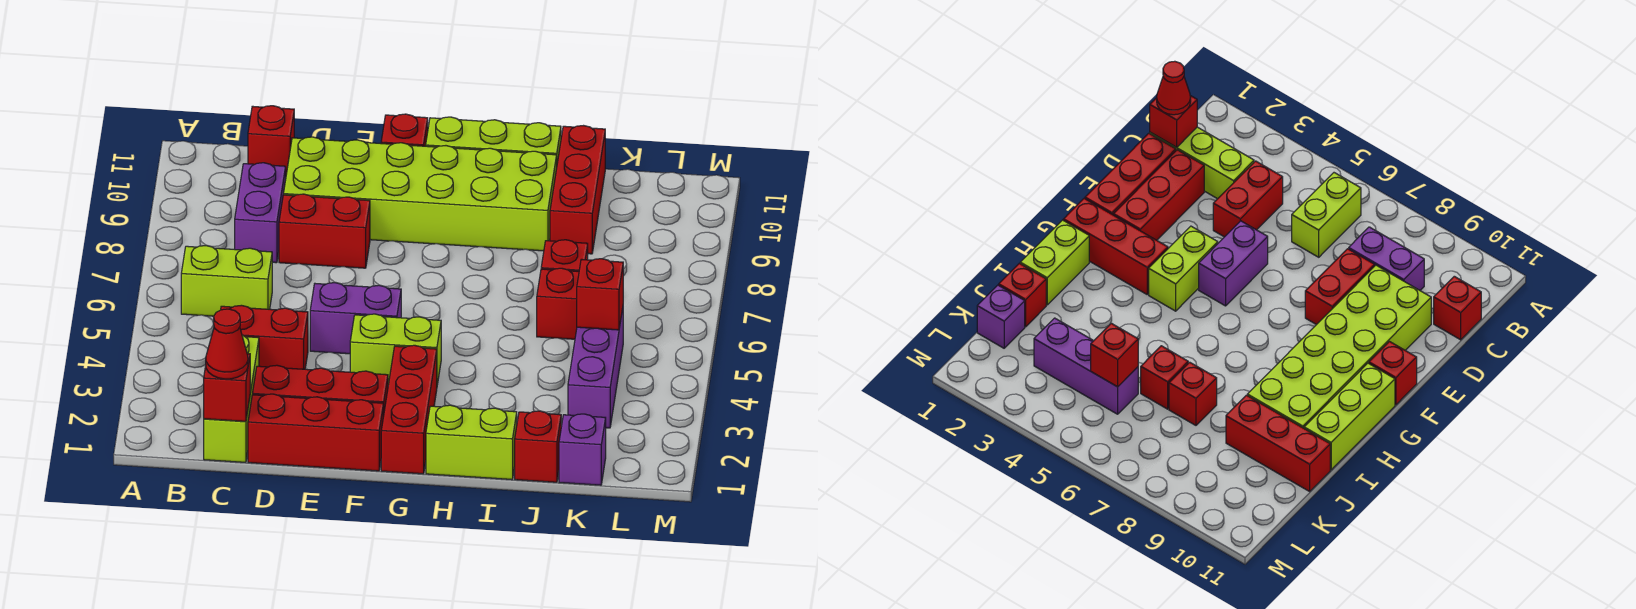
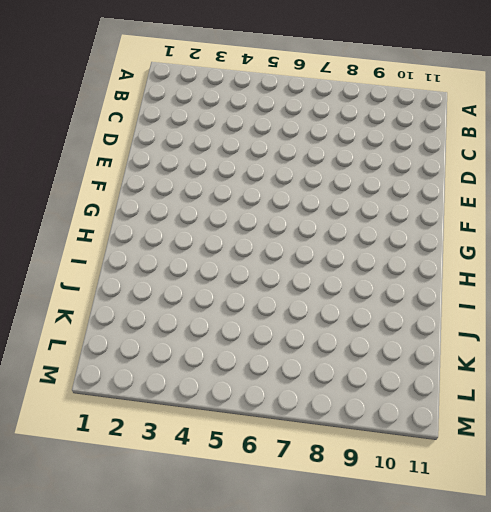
none -> lime 1x2 brick [181,246,272,316]
none -> lime 1x3 brick [204,335,259,462]
none -> red 1x2 brick [221,305,308,369]

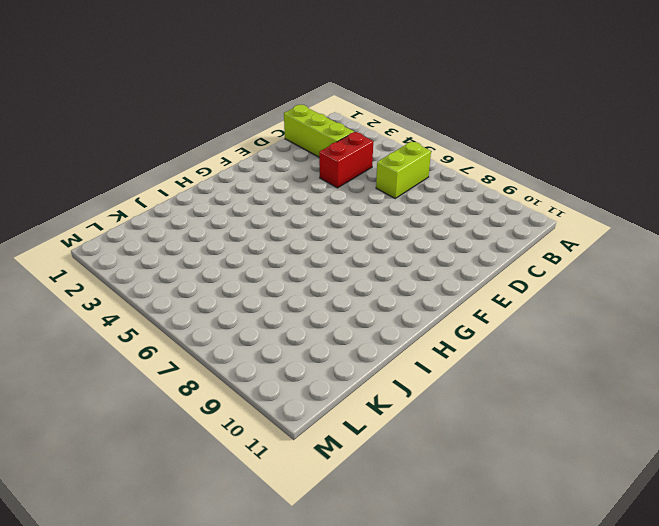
none -> purple 1x2 brick [235,163,286,263]
none -> red 1x1 brick [248,106,294,174]
none -> red 1x3 brick [248,394,383,471]

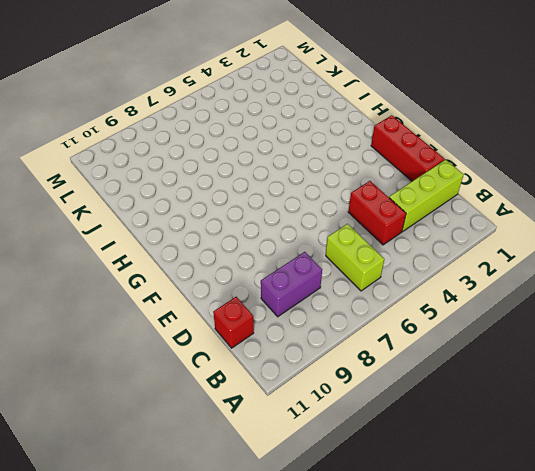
none -> red 1x3 brick [253,365,388,417]
none -> red 1x2 brick [279,194,370,268]
none -> lime 2x6 brick [284,137,557,251]

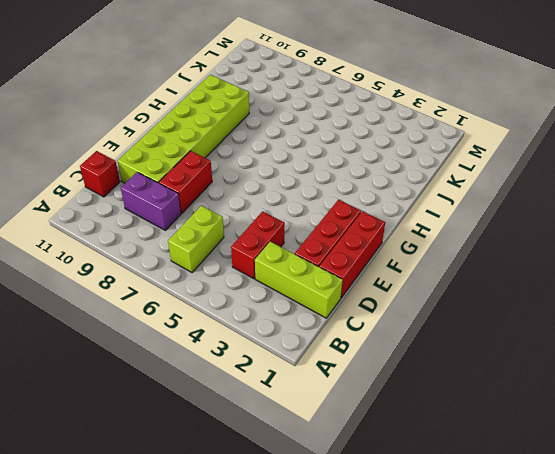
none -> purple 1x2 brick [310,283,401,354]
none -> lime 1x2 brick [350,314,441,385]
none -> red 1x1 brick [381,114,428,146]

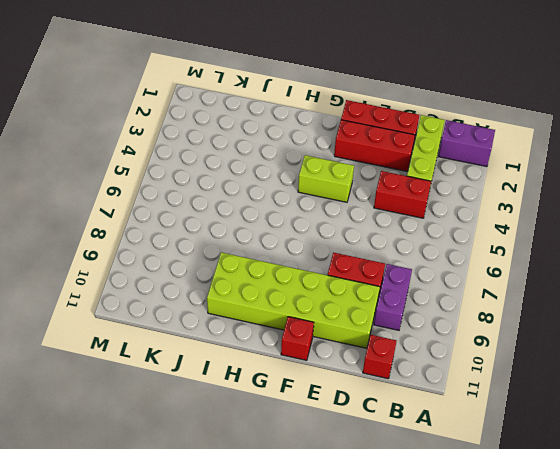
purple 1x2 brick [438,120,495,167] -> purple 1x2 brick moved to [310,283,401,354]
none -> lime 1x2 brick [181,246,272,316]
none -> red 1x3 brick [381,345,437,474]
none -> lime 1x3 brick [426,117,561,163]

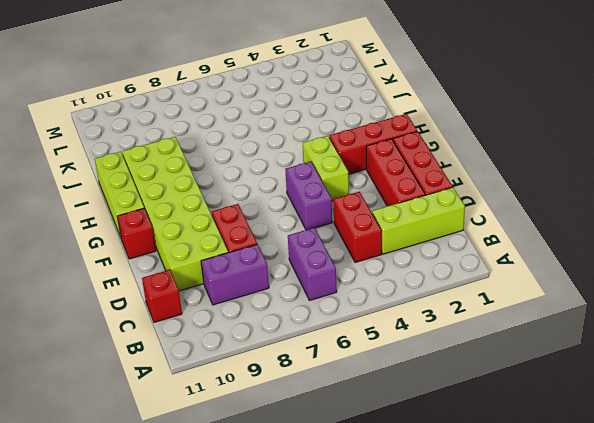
purple 1x2 brick [288,228,337,301] -> lime 1x2 brick [181,246,272,316]
none -> lime 1x2 brick [426,405,517,479]
none -> red 1x1 brick [515,411,561,482]
none -> red 1x1 brick [537,268,579,339]

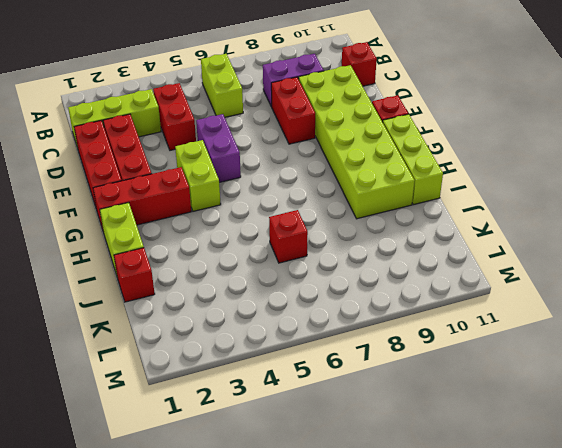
none -> red 1x1 brick [541,240,588,271]
none -> red 1x3 brick [550,126,605,254]
none -> purple 1x1 brick [559,414,606,485]

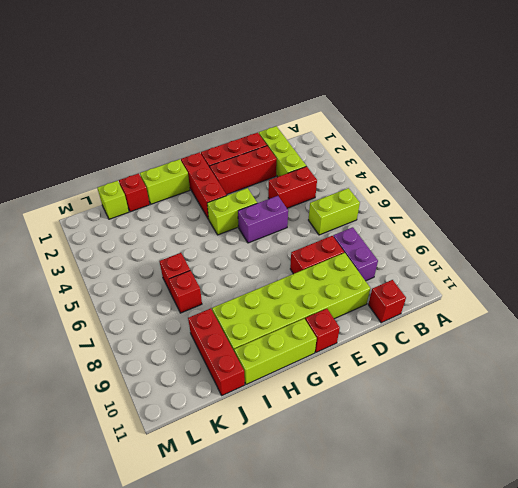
lime 1x1 brick [97,181,129,219] -> purple 1x1 brick [559,414,606,485]
none -> purple 1x3 brick [568,308,623,428]
none -> red 1x1 brick [204,353,250,421]
none -> red 1x1 brick [577,259,623,330]

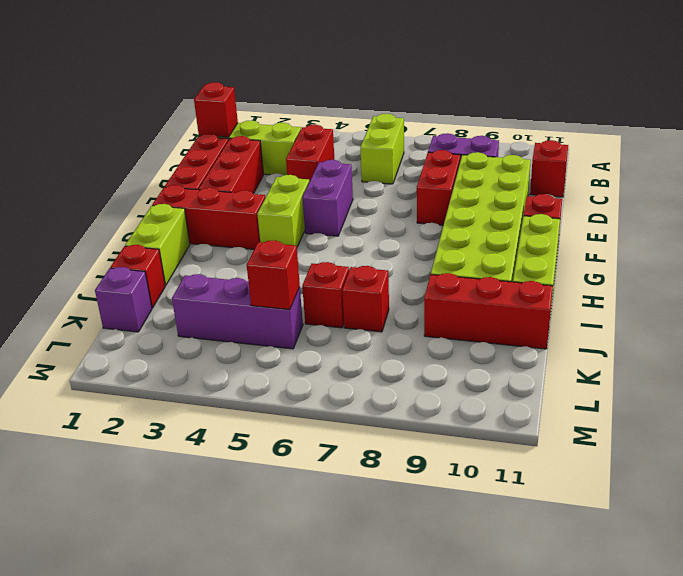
none -> red 1x1 cone [206,309,248,379]

